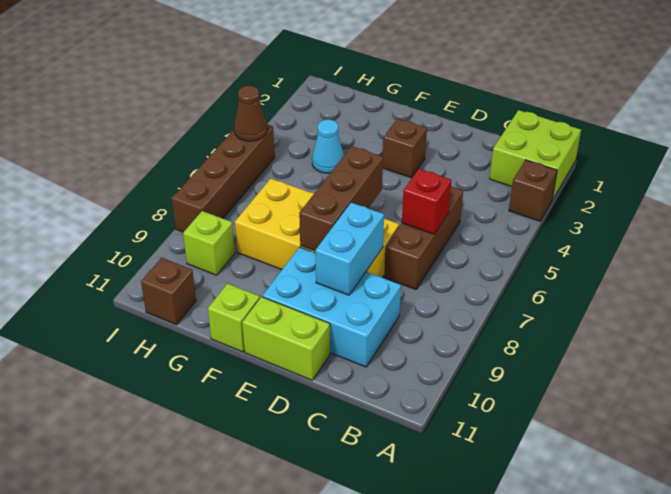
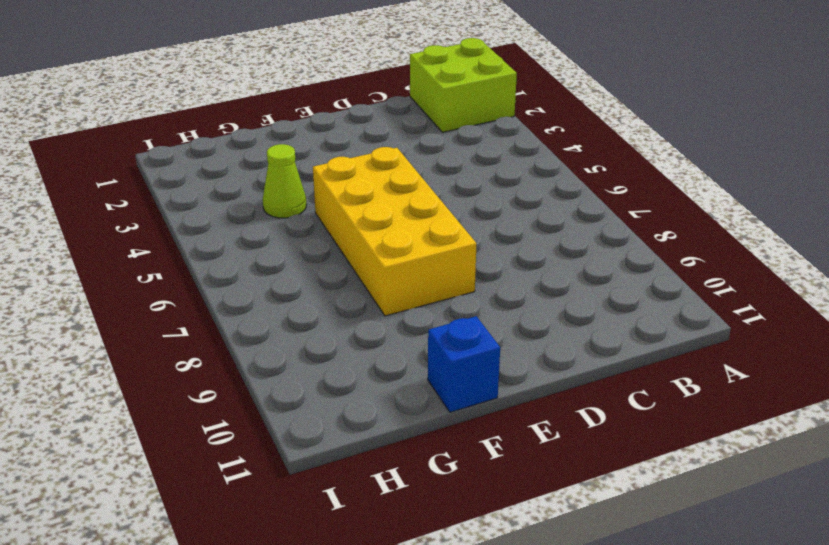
yellow 2x4 brick [313,147,477,316] -> yellow 2x4 brick turned to [235,179,399,277]
blue 1x1 brick [428,316,500,412] -> lime 1x1 brick [208,284,260,352]
lime 1x1 cone [263,144,306,218] -> cyan 1x1 cone [312,120,344,173]
none -> brown 1x1 brick [509,160,557,221]
none -> brown 1x3 brick [384,187,463,290]
none -> cyan 2x3 brick [262,247,401,367]

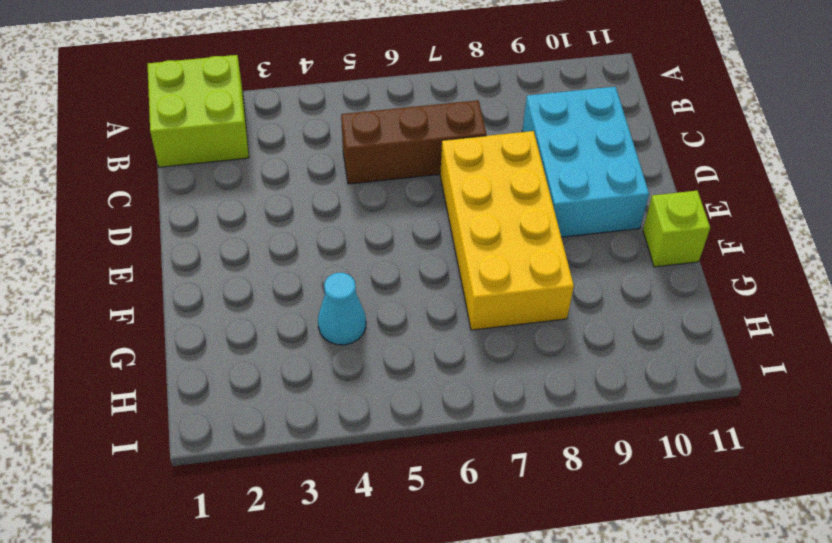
none -> brown 1x1 brick [509,160,557,221]
none -> lime 1x2 brick [242,297,330,380]
none -> brown 1x1 brick [383,119,427,178]

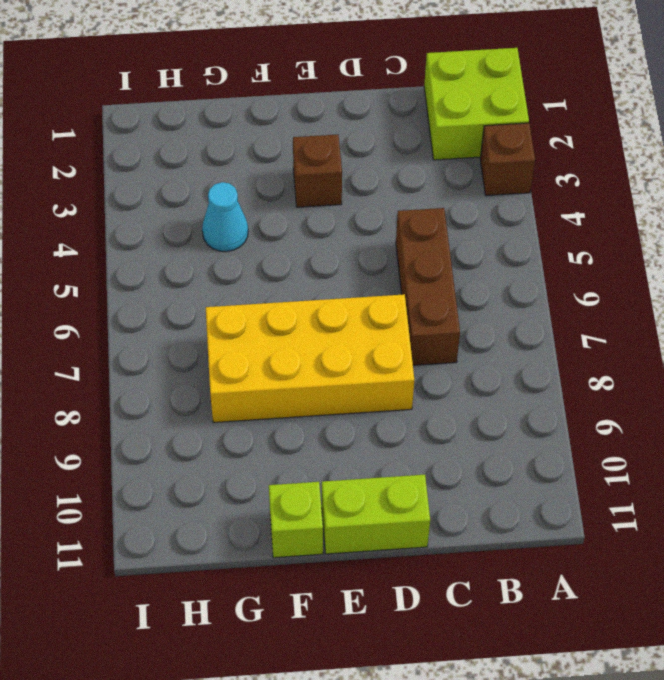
none -> cyan 2x3 brick [262,247,401,367]
none -> lime 1x1 brick [183,211,235,275]
none -> brown 1x1 brick [141,258,196,325]

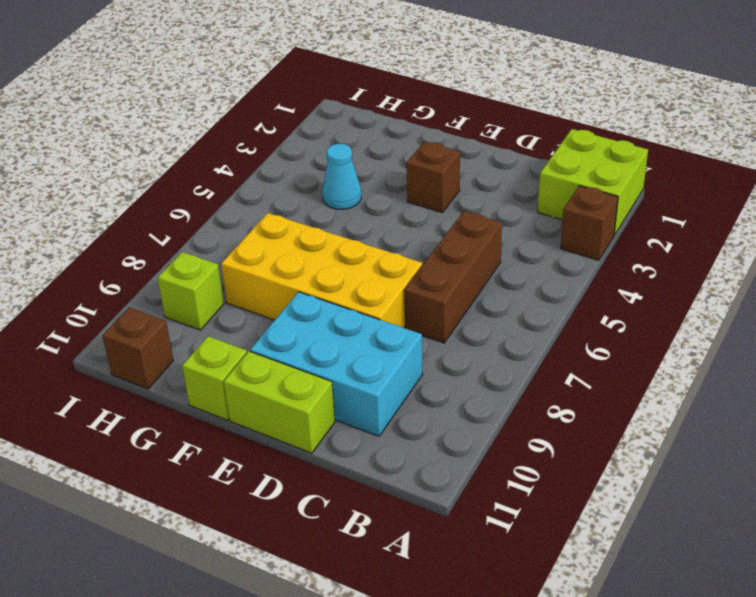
none -> brown 1x4 brick [172,125,275,232]
none -> red 1x1 brick [402,169,452,234]
none -> cyan 1x2 brick [315,203,384,295]

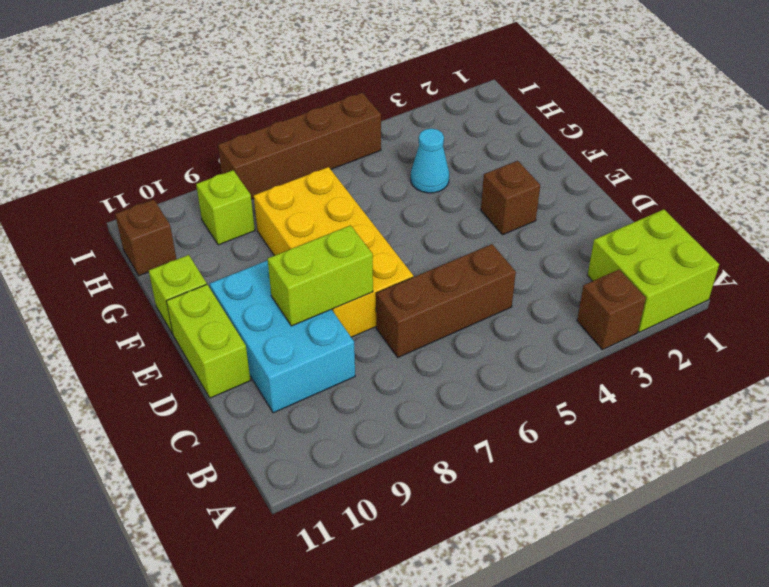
lime 1x2 brick [268,225,373,326] -> cyan 1x2 brick [315,203,384,295]
none -> red 1x1 brick [402,169,452,234]
none -> brown 1x3 brick [299,146,383,251]
none -> brown 1x1 cone [234,86,267,141]

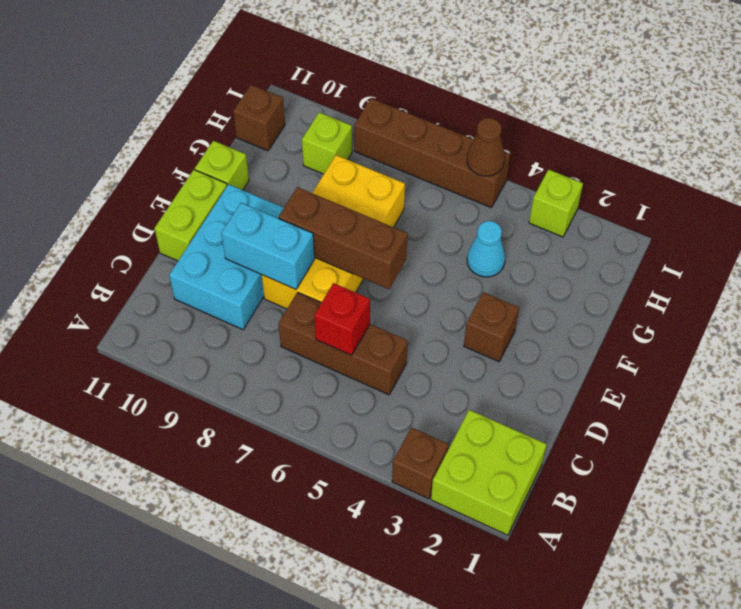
lime 1x1 brick [529,169,583,237] -> none

